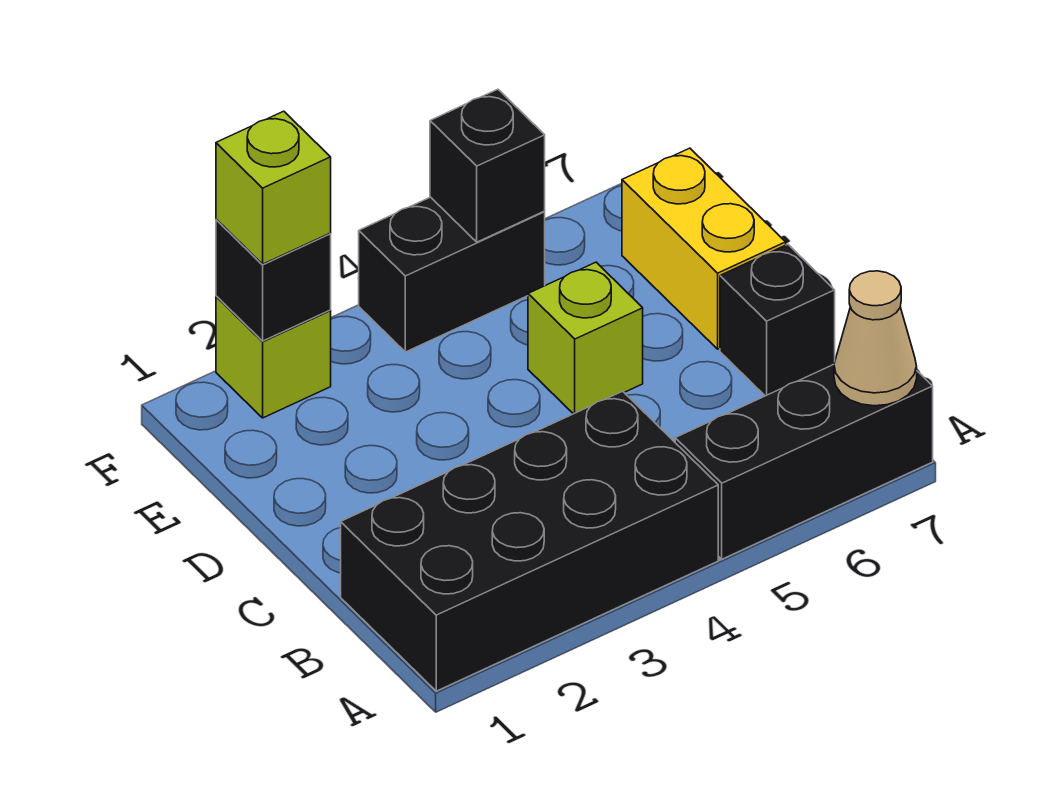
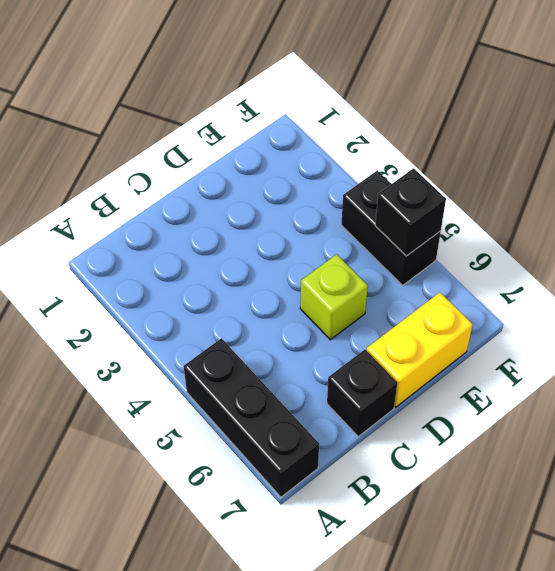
none -> black 2x4 brick [341,391,718,691]
none -> lime 1x1 brick [216,296,331,418]

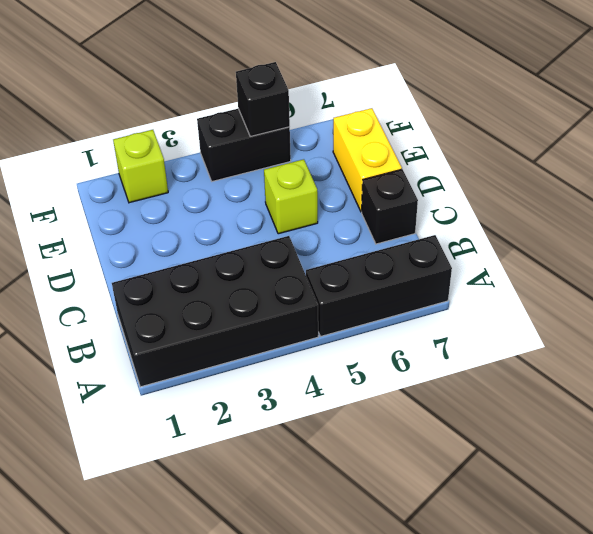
none -> tan 1x1 cone [834,271,917,406]
none -> black 1x1 brick [216,219,331,341]

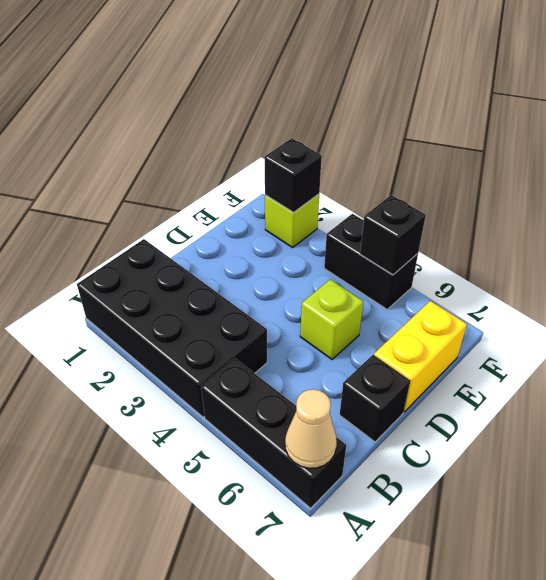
none -> lime 1x1 brick [216,111,331,264]

